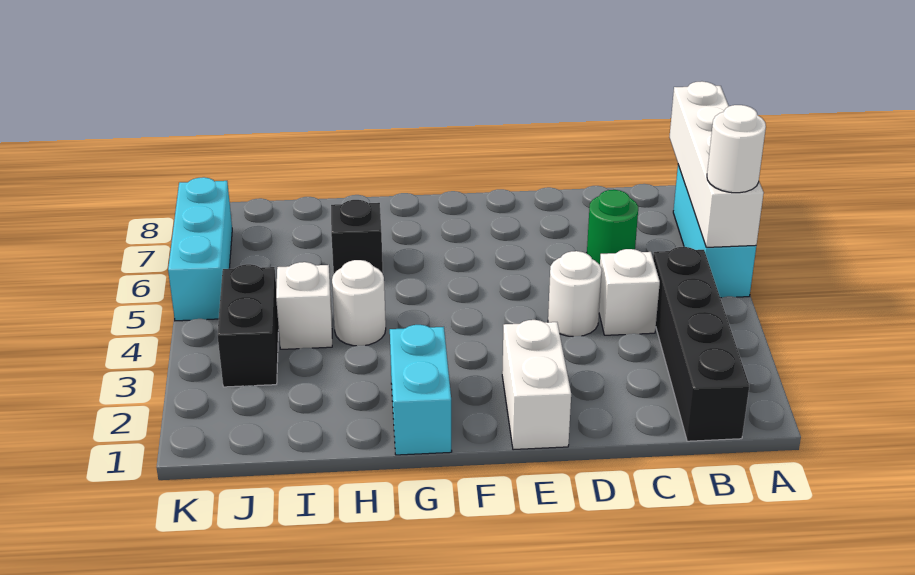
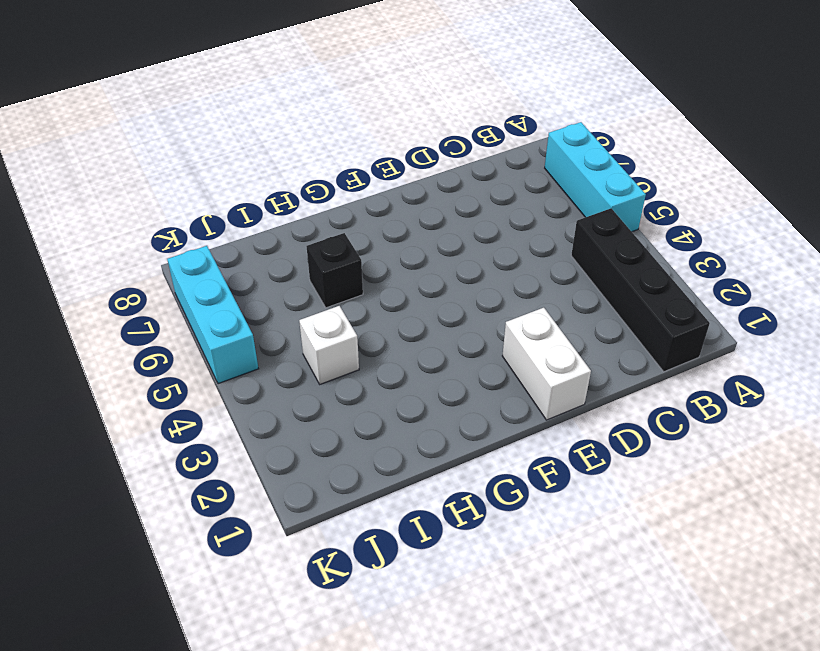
none -> white 1x1 brick [599,249,660,335]
none -> green 1x1 round brick [587,190,638,265]
none -> white 1x1 round brick [548,251,602,337]

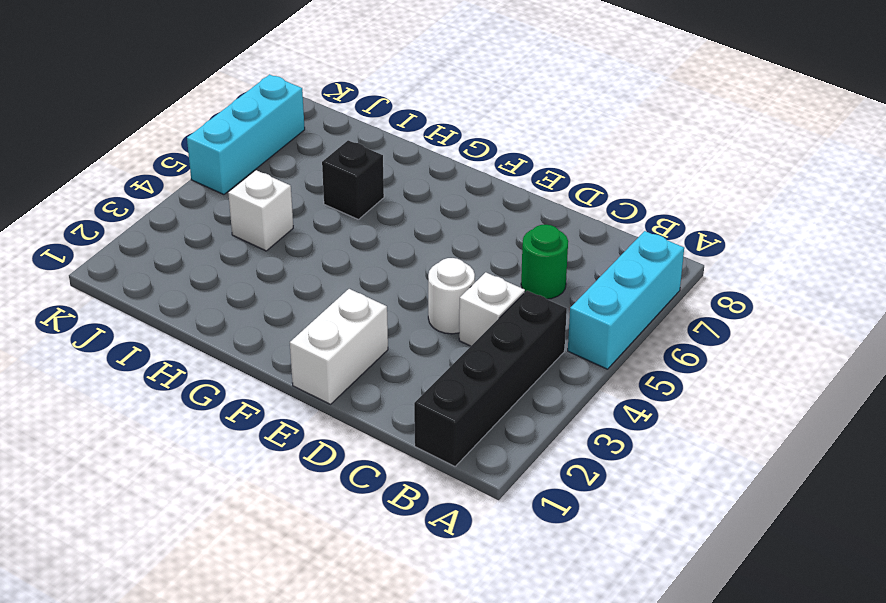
none -> cyan 1x2 brick [390,325,452,455]
none -> white 1x1 round brick [332,260,386,346]
none -> black 1x2 brick [217,264,279,387]

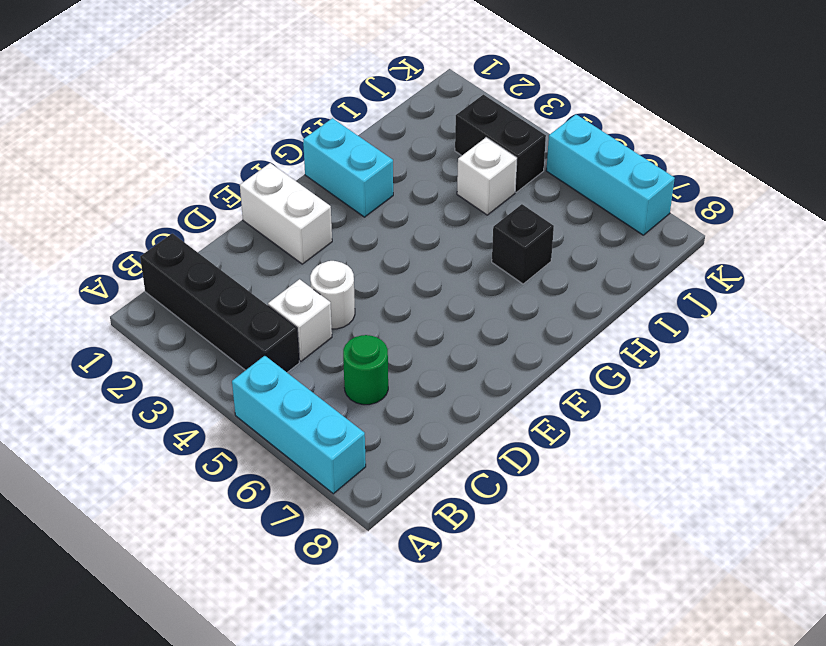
none -> white 1x1 round brick [332,260,386,346]
none -> white 1x4 brick [669,81,764,247]
none -> white 1x1 round brick [707,105,766,193]

